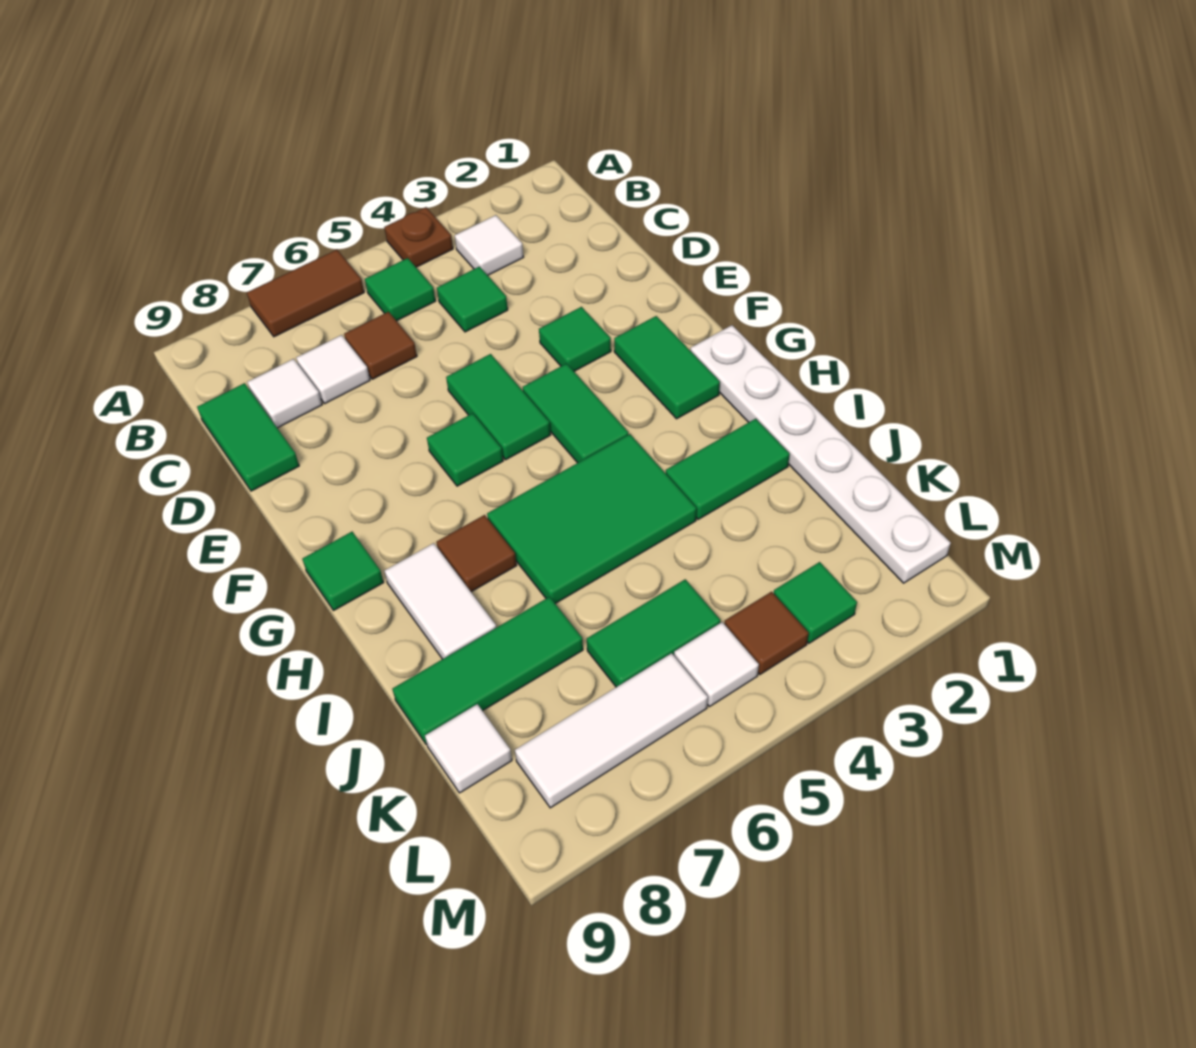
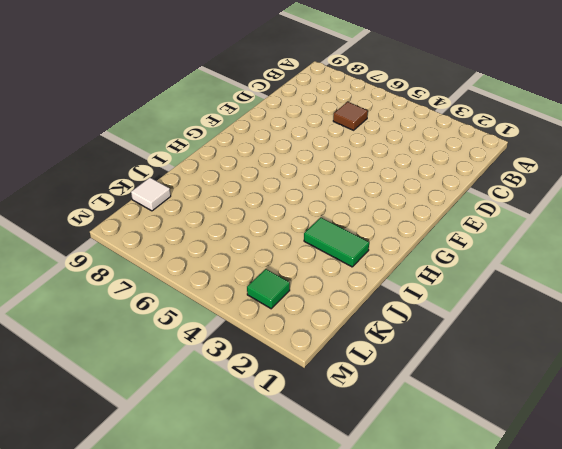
none -> brown 1x1 plate [384,207,453,267]
none -> brown 1x2 tile [247,250,364,337]
none -> white 1x1 tile [455,215,523,275]

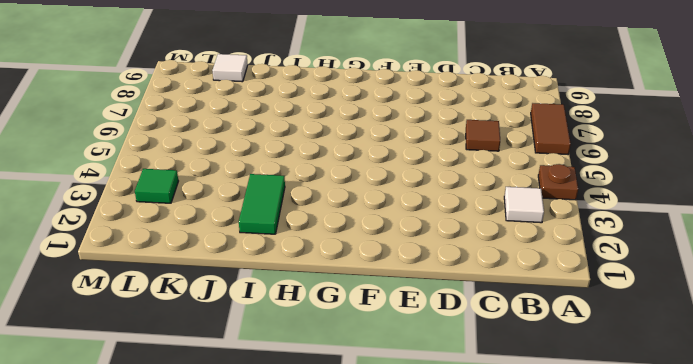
none -> green 1x1 tile [365,258,435,321]
none -> green 1x1 tile [437,267,508,332]
none -> white 1x1 tile [296,335,370,404]

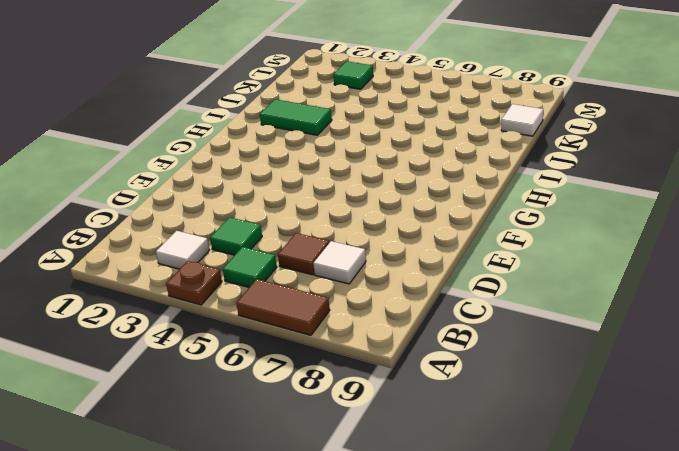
none -> white 1x1 tile [247,359,322,428]
none -> green 1x2 tile [197,383,299,491]
none -> green 1x1 tile [539,307,611,371]

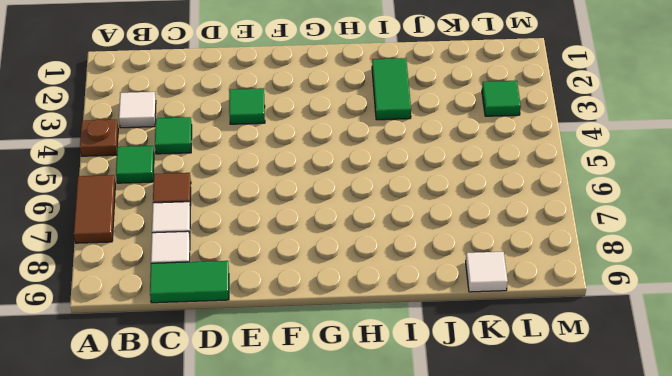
none -> green 1x2 tile [446,354,550,460]
none -> green 1x2 tile [614,316,720,419]
none -> green 1x2 tile [523,364,628,463]

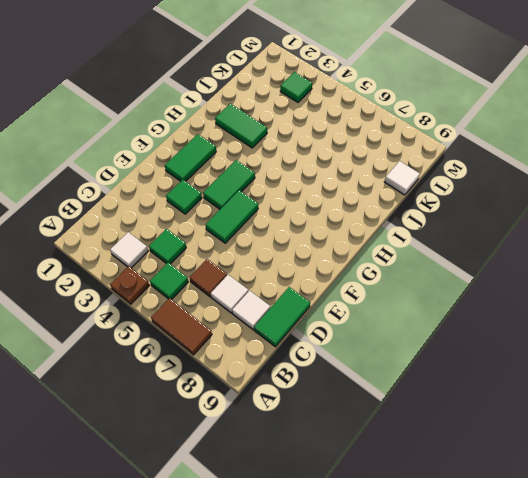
none -> green 1x1 tile [427,413,503,486]
none -> white 1x6 plate [690,325,951,583]
none -> green 1x1 tile [303,532,383,611]

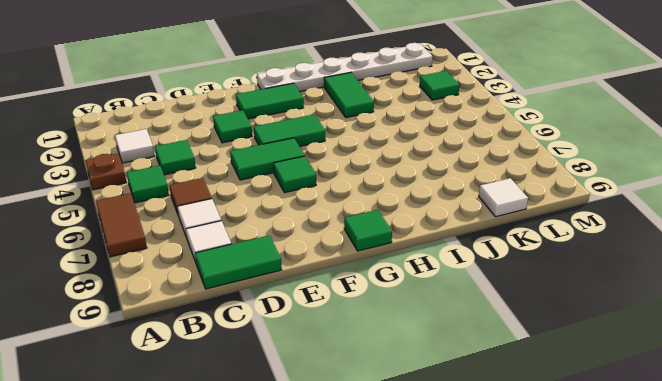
none -> green 2x3 tile [487,434,696,603]
none -> brown 1x1 tile [436,515,516,592]
none -> white 1x2 tile [385,543,496,659]

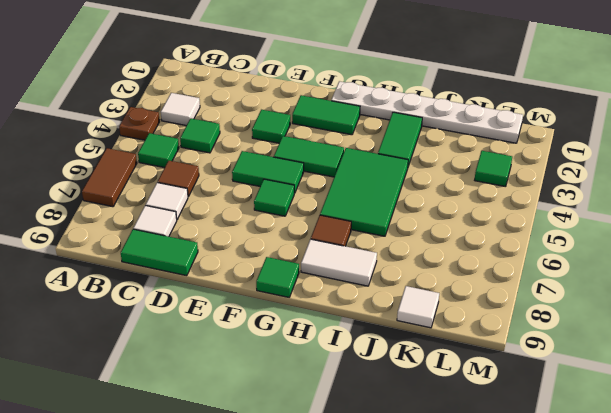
none -> green 1x3 tile [392,597,583,745]
none -> green 1x2 tile [587,579,720,687]
none -> brown 1x1 tile [724,592,809,674]

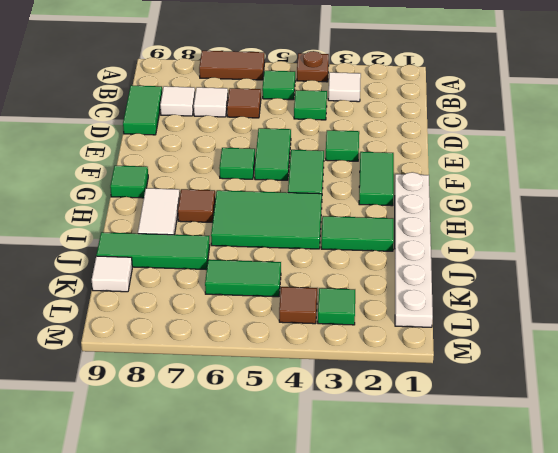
none -> white 1x1 tile [674,622,759,707]
none -> white 1x3 tile [515,653,708,808]

